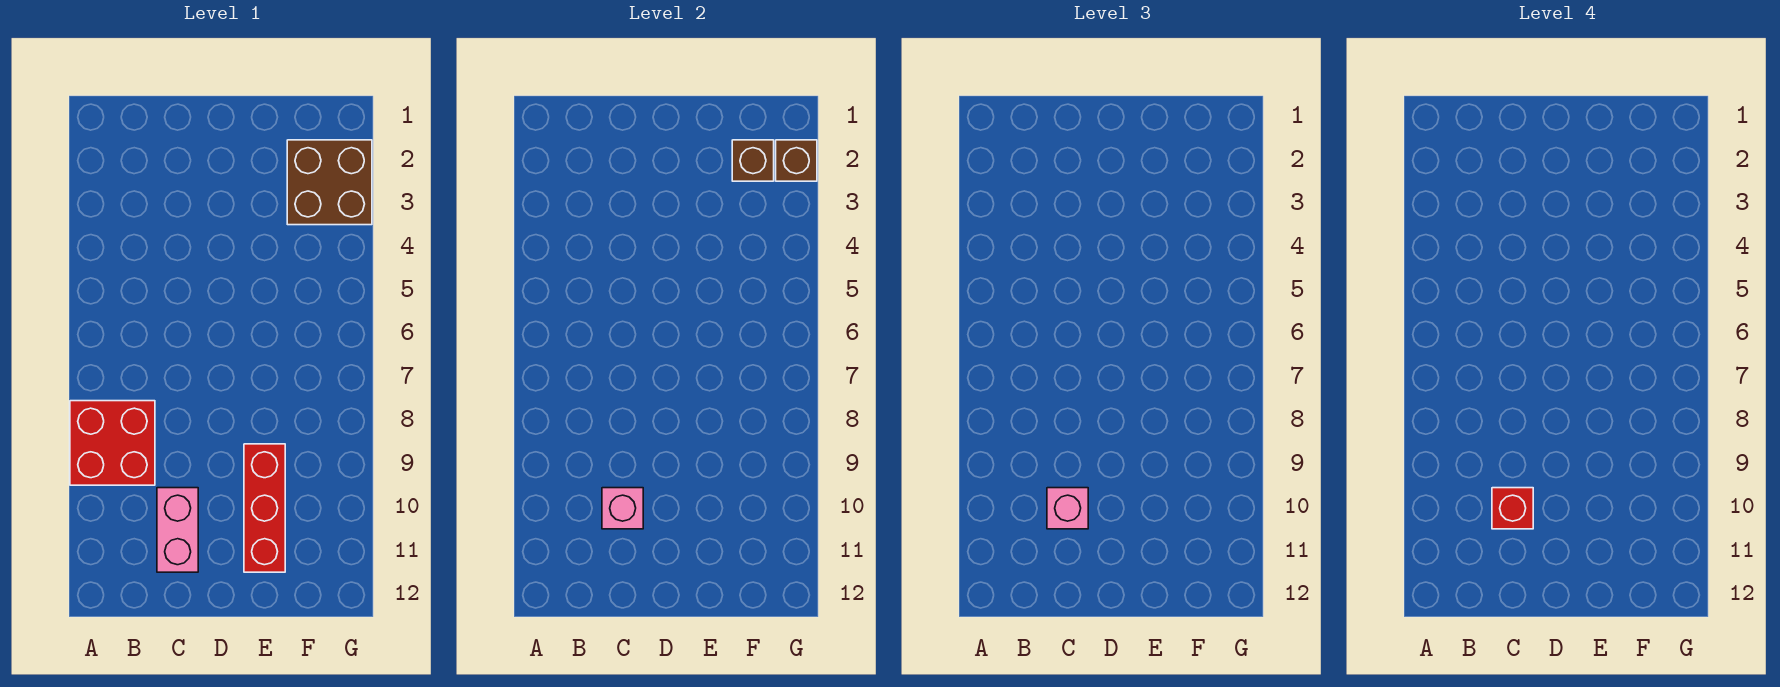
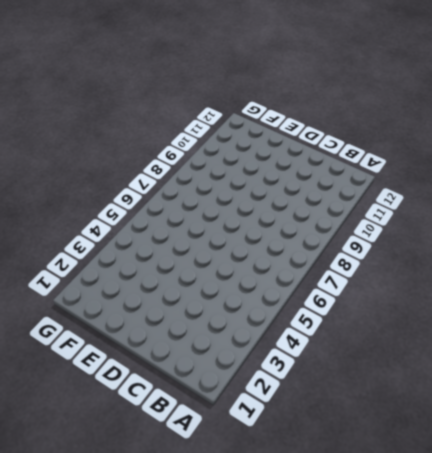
none -> red 2x2 brick [70,401,155,485]
none -> pink 1x2 brick [157,488,198,572]

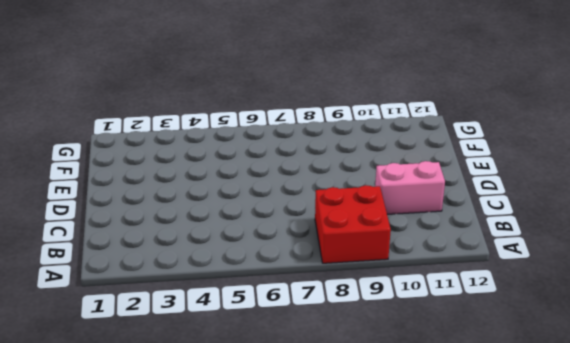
none -> red 1x3 brick [244,444,285,572]
none -> brown 2x2 brick [287,140,372,225]

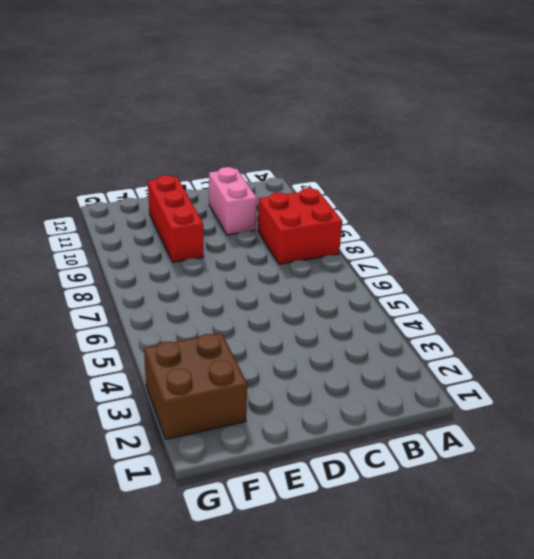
none -> pink 1x1 brick [602,488,643,529]
none -> brown 1x1 brick [732,140,774,181]

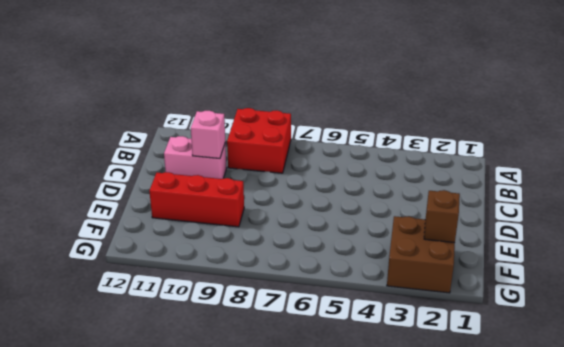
none -> brown 1x1 brick [776,140,817,181]
none -> pink 1x1 brick [1047,488,1088,529]

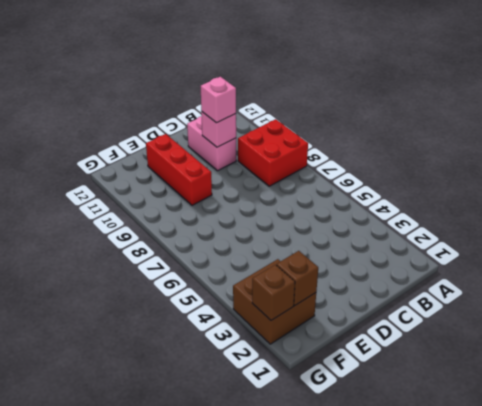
none -> red 1x1 brick [1492,488,1533,529]

